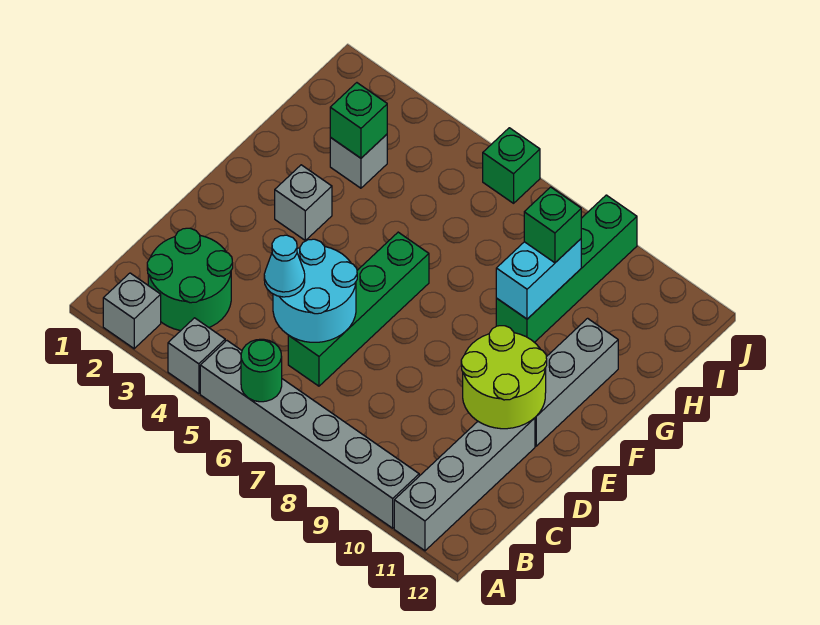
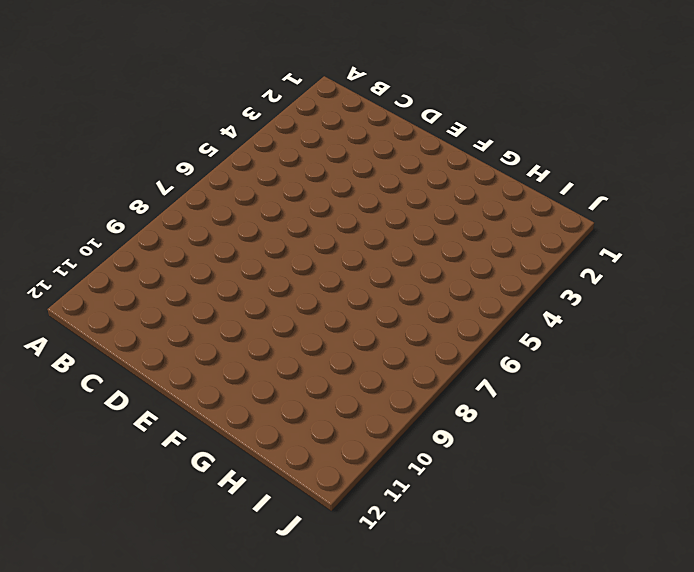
none -> grey 1x1 brick [103,273,161,349]
none -> grey 1x1 brick [168,318,225,394]
none -> grey 1x6 brick [200,341,419,528]

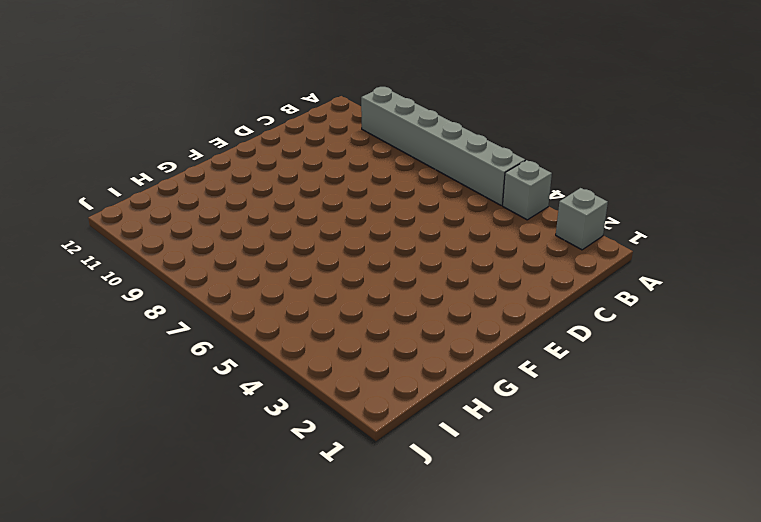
none -> grey 1x4 brick [394,418,535,551]
none -> green 2x2 round brick [147,228,233,331]
none -> green 1x4 brick [288,232,429,386]

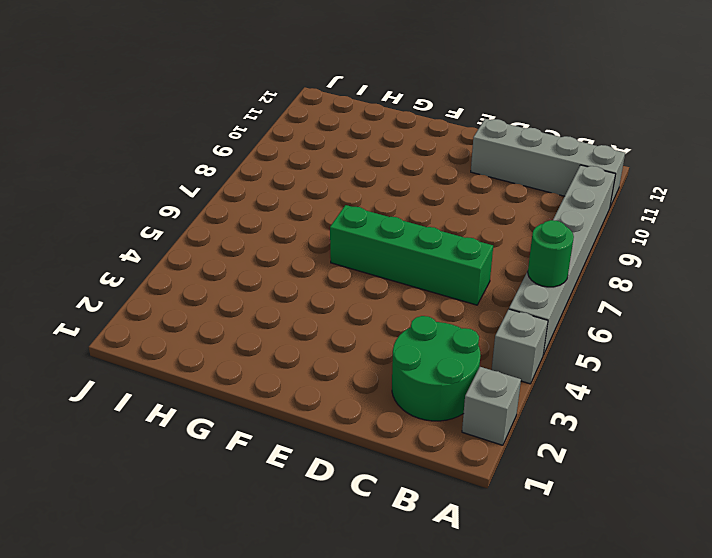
none -> grey 1x3 brick [535,318,618,446]
none -> grey 1x1 brick [275,165,332,240]
none -> green 1x4 brick [496,195,637,342]

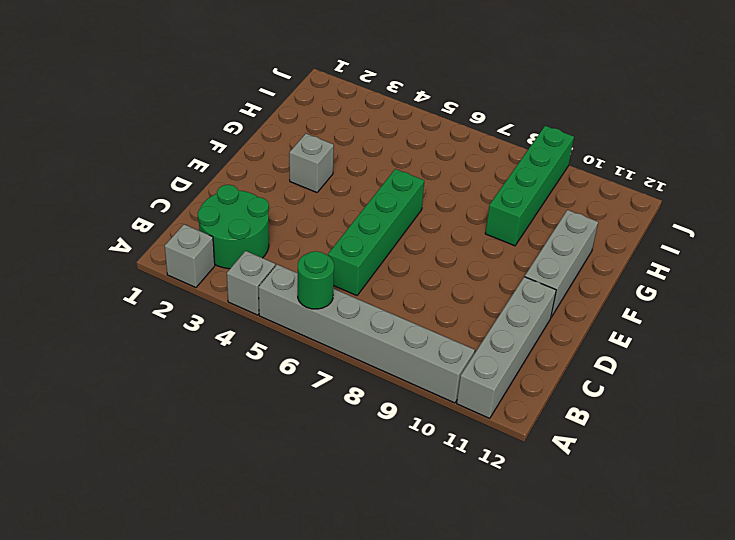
none -> grey 1x1 brick [330,134,387,188]
none -> green 1x1 brick [483,128,540,203]
none -> cyan 2x2 round brick [273,239,357,342]

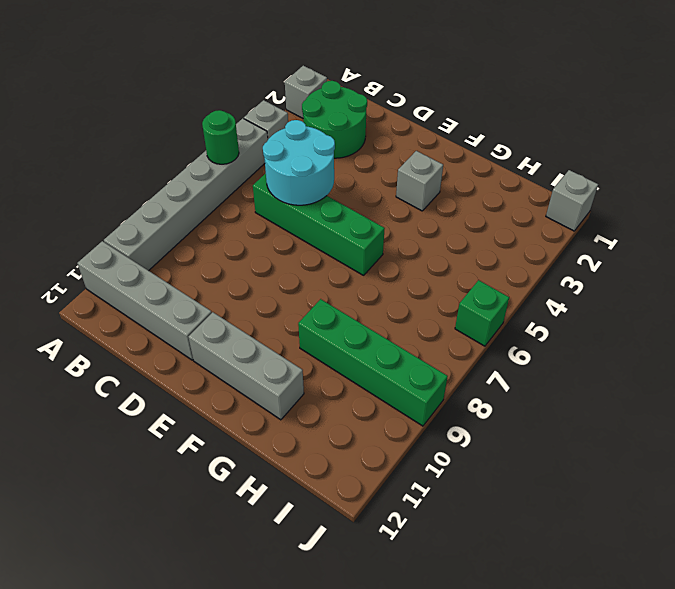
grey 1x1 brick [546,170,598,231] -> grey 1x1 brick moved to [330,134,387,188]
none -> lime 2x2 round brick [461,326,547,429]
none -> cyan 1x2 brick [496,239,581,319]
none -> green 1x1 brick [330,83,387,158]

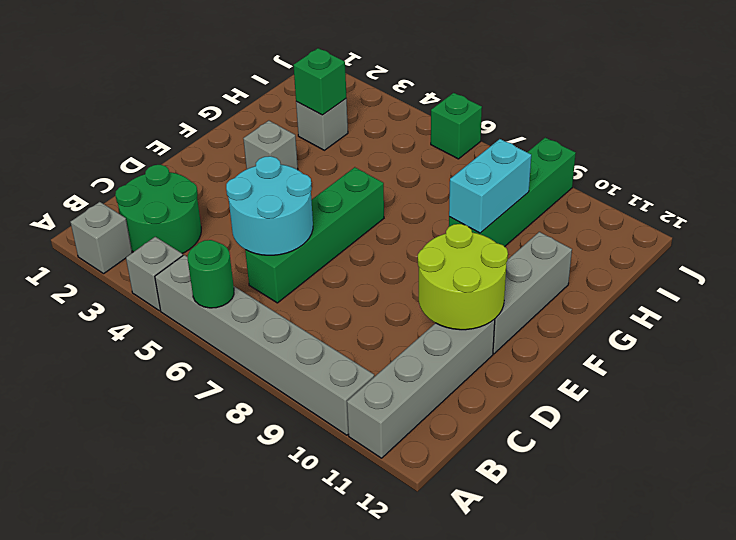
none -> cyan 1x1 cone [264,235,305,297]
none -> green 1x1 brick [524,187,581,263]

